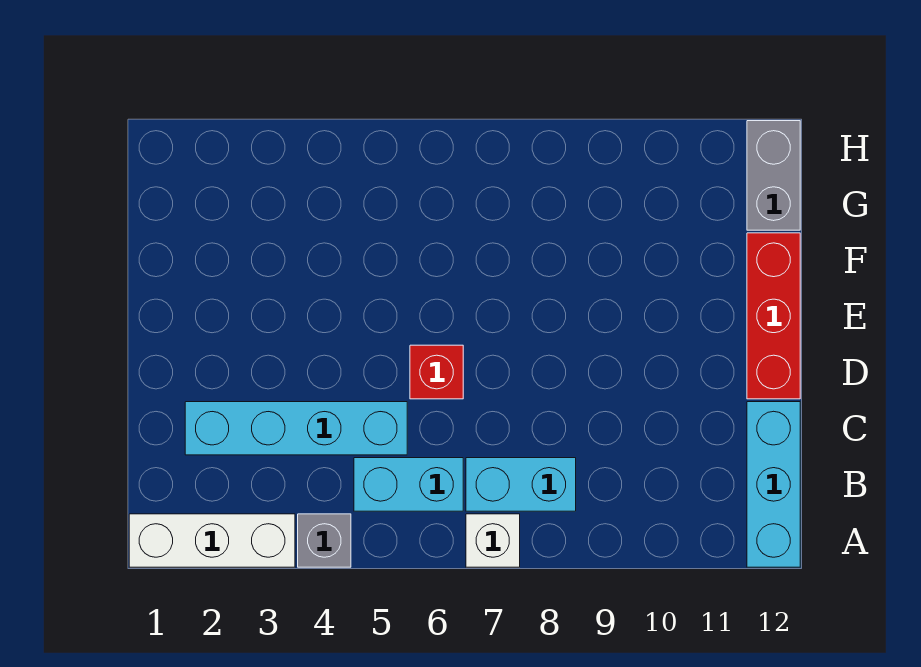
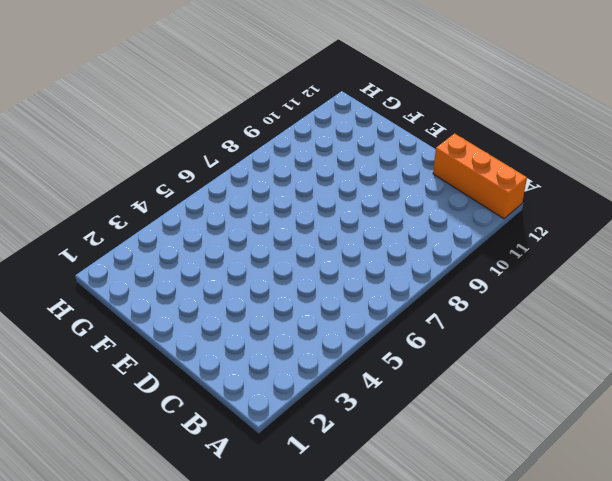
orange 1x3 brick [433,133,527,219] -> cyan 1x3 brick [747,402,800,567]
none -> white 1x3 brick [129,514,295,567]
none -> grey 1x1 brick [298,514,351,567]

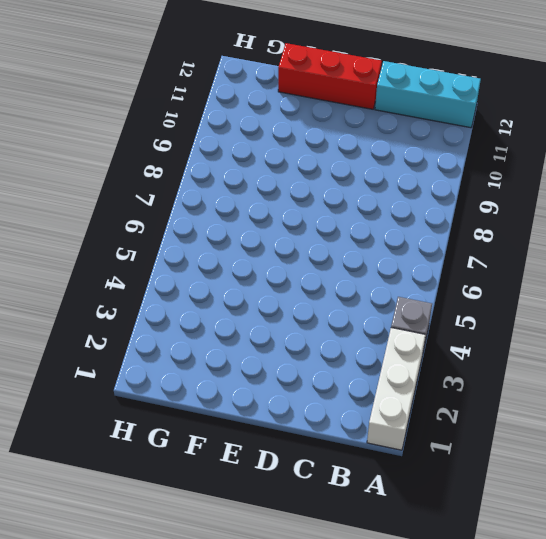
none -> white 1x1 brick [466,514,520,567]
none -> cyan 1x2 brick [354,458,463,511]

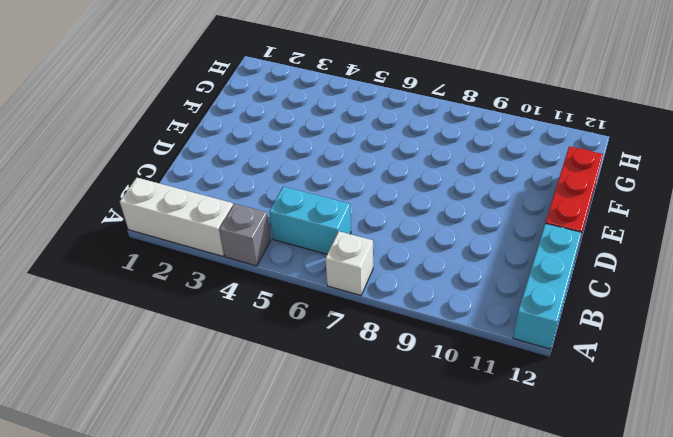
none -> cyan 1x2 brick [466,458,576,511]
none -> cyan 1x4 brick [185,402,407,455]

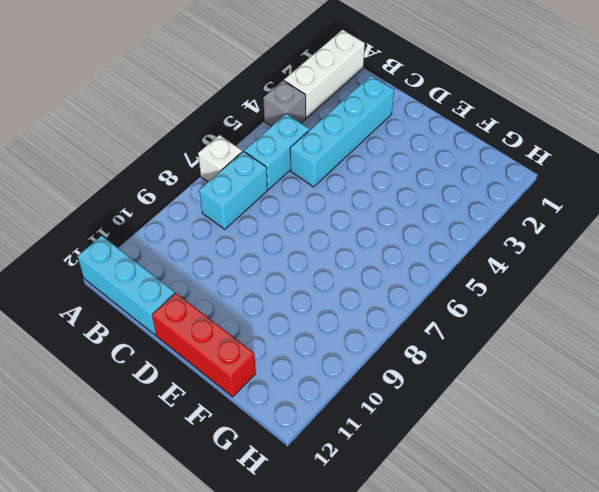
none -> red 1x1 brick [410,345,463,399]
none -> grey 1x2 brick [747,121,800,230]

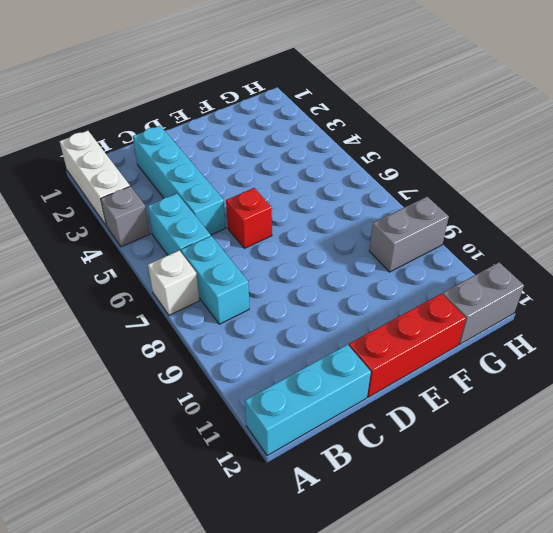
grey 1x2 brick [369,197,449,272] -> none

